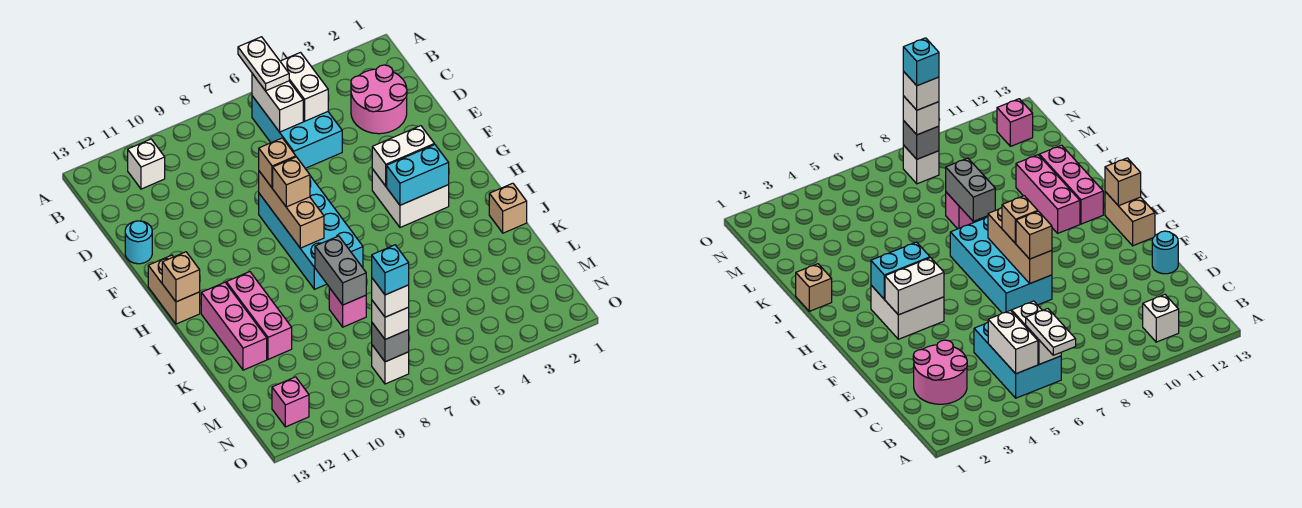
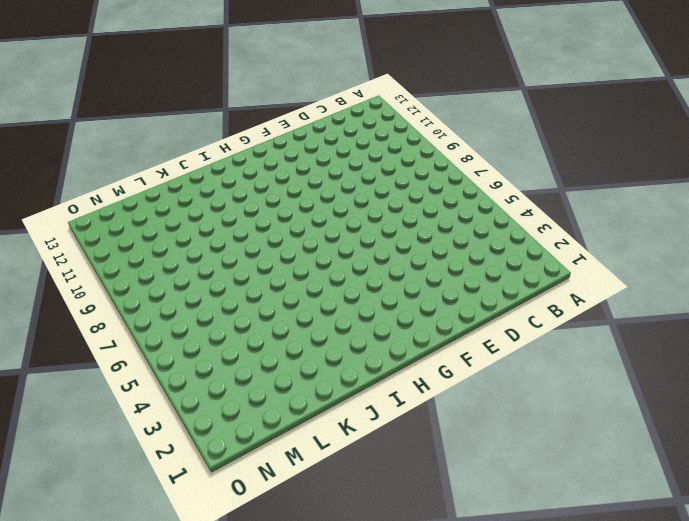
none -> cyan 2x3 brick [252,96,342,168]
none -> white 1x1 brick [128,139,165,189]
none -> pink 2x2 round brick [351,65,407,134]

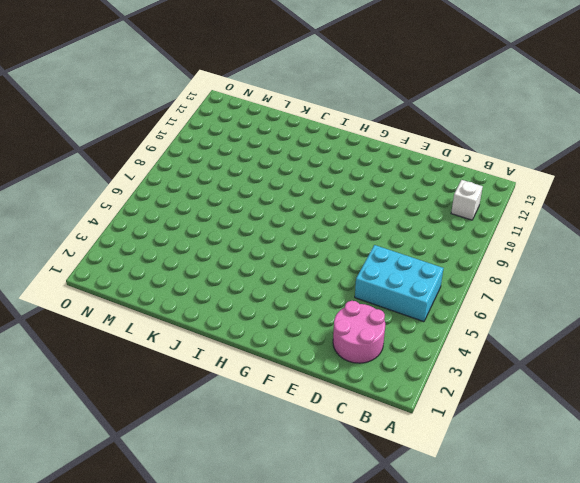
none -> cyan 1x1 round brick [125,221,152,264]
none -> cyan 2x4 brick [259,176,363,289]
none -> white 2x2 brick [372,169,449,227]

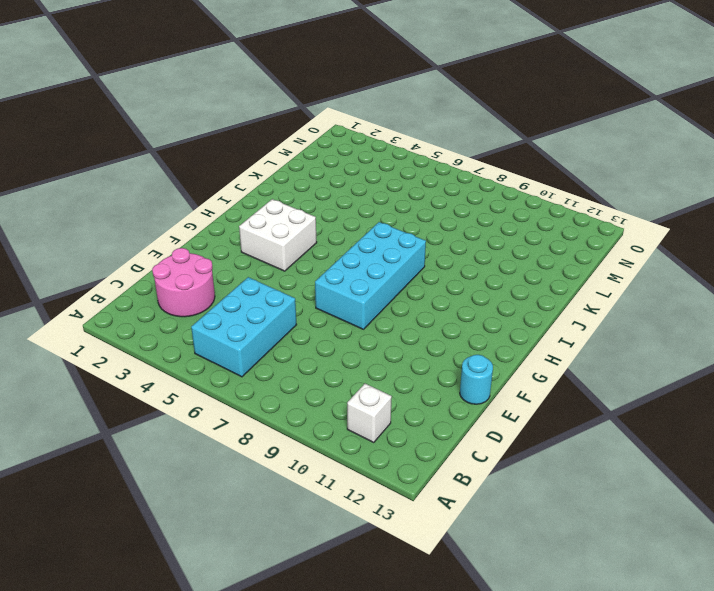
none -> tan 1x2 brick [148,255,200,324]
none -> pink 1x3 brick [226,272,292,359]
none -> pink 1x3 brick [201,282,267,370]

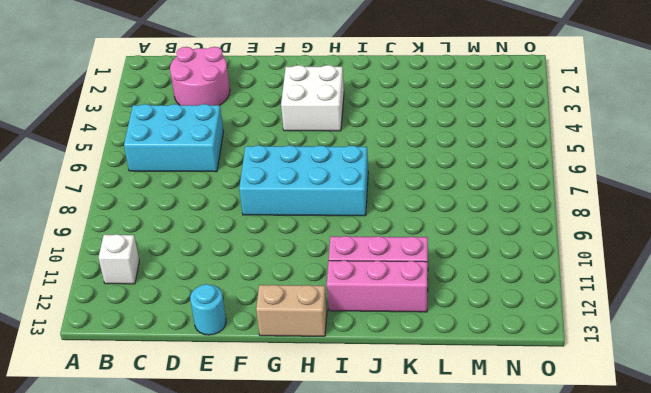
none -> tan 1x1 brick [489,183,527,233]
none -> pink 1x1 brick [329,288,366,327]
none -> white 1x1 brick [372,345,409,384]

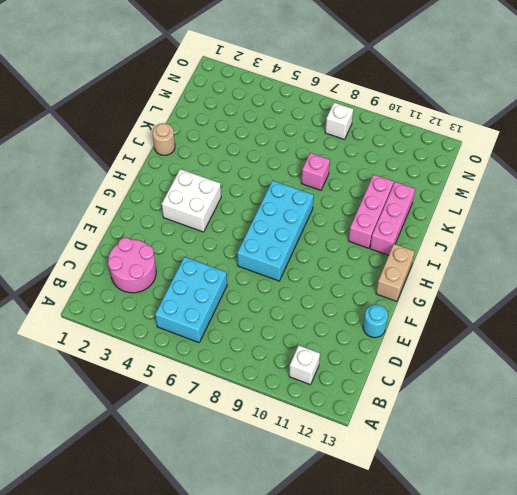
tan 1x1 round brick [153,123,175,155] -> tan 1x1 brick [489,183,527,233]
none -> pink 1x1 brick [272,377,309,427]
none -> white 1x2 brick [280,53,328,121]
none -> white 1x2 brick [252,74,303,132]

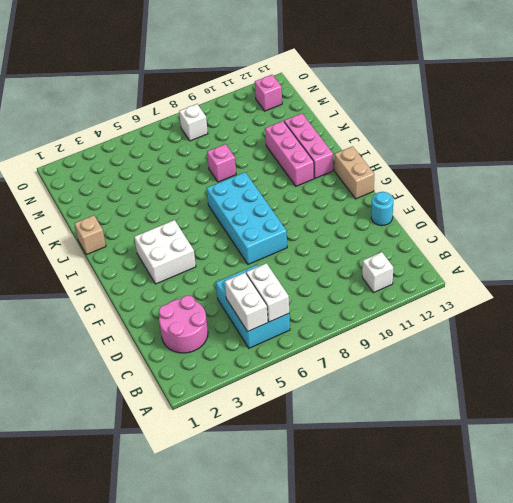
none -> tan 1x3 brick [259,171,324,248]
none -> white 1x2 brick [372,126,434,186]
none -> cyan 1x2 brick [387,145,449,205]

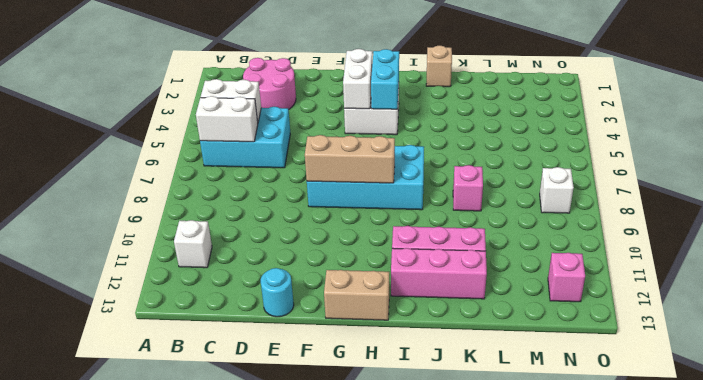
none -> tan 1x1 brick [162,252,200,302]
none -> grey 1x2 brick [315,236,366,305]
none -> grey 1x1 brick [372,323,409,362]

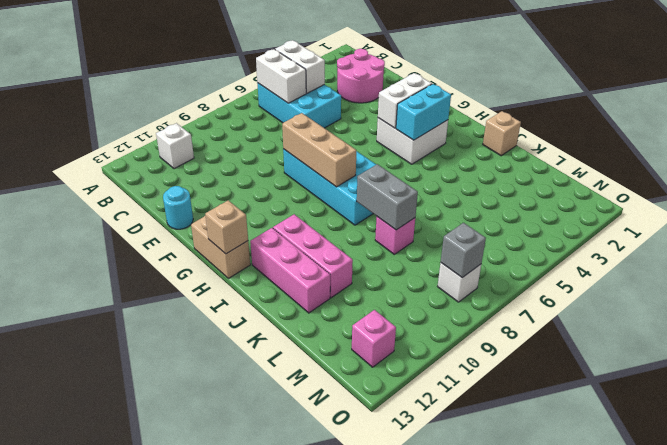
none -> white 1x2 plate [238,37,289,91]
none -> tan 1x1 brick [259,138,296,188]
none -> tan 1x1 brick [273,157,310,207]

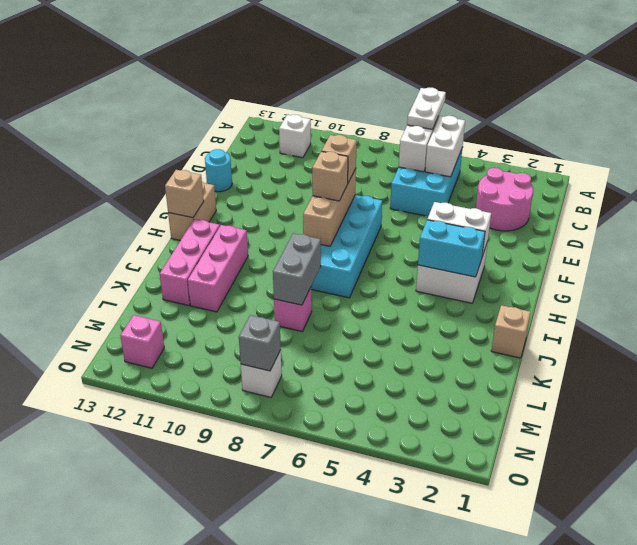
none -> white 1x1 brick [372,301,409,339]
none -> white 1x1 brick [372,278,409,317]
none -> cyan 1x1 brick [372,245,409,295]

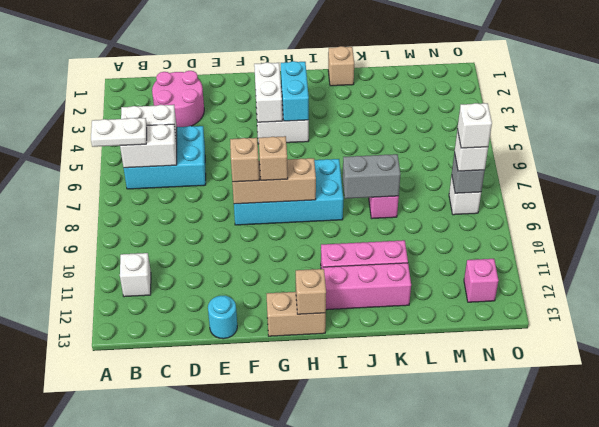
none -> cyan 1x1 brick [372,245,409,295]

